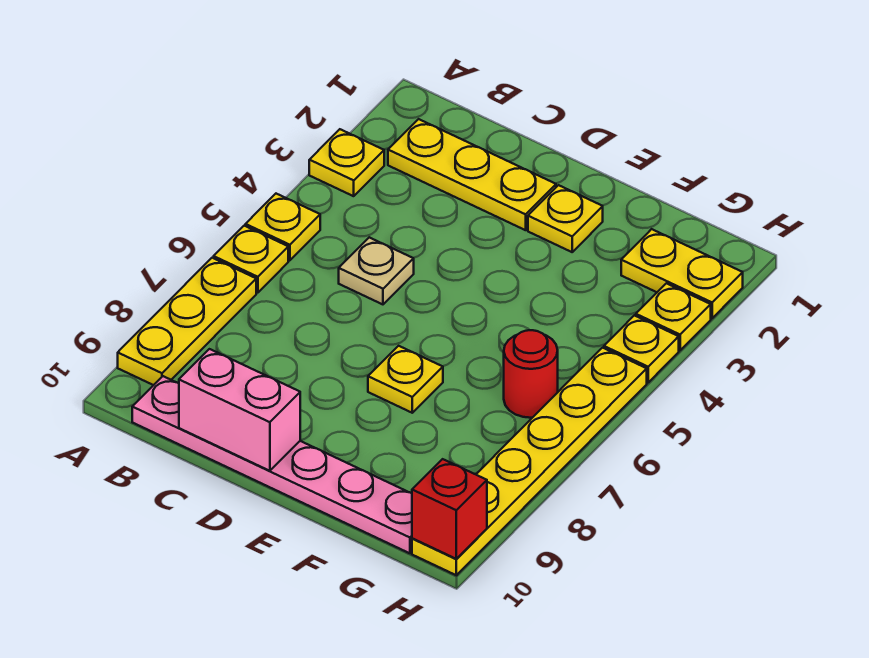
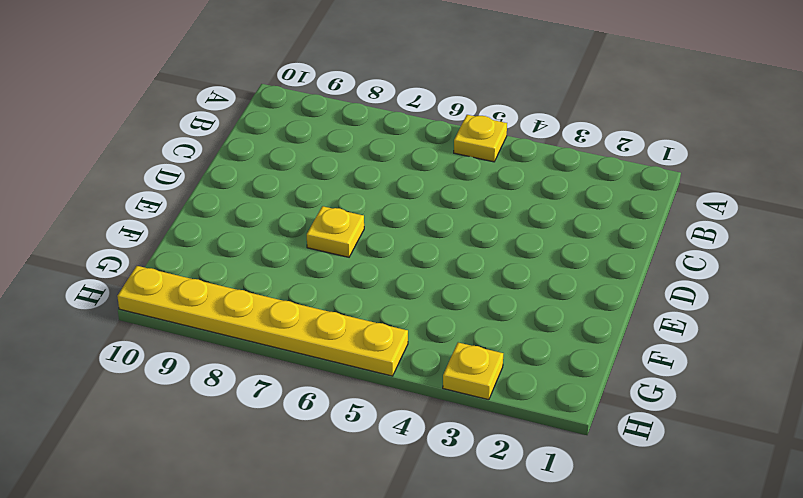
none -> yellow 1x1 plate [309,129,384,196]
none -> yellow 1x1 plate [214,226,288,293]
none -> yellow 1x3 plate [118,258,256,385]

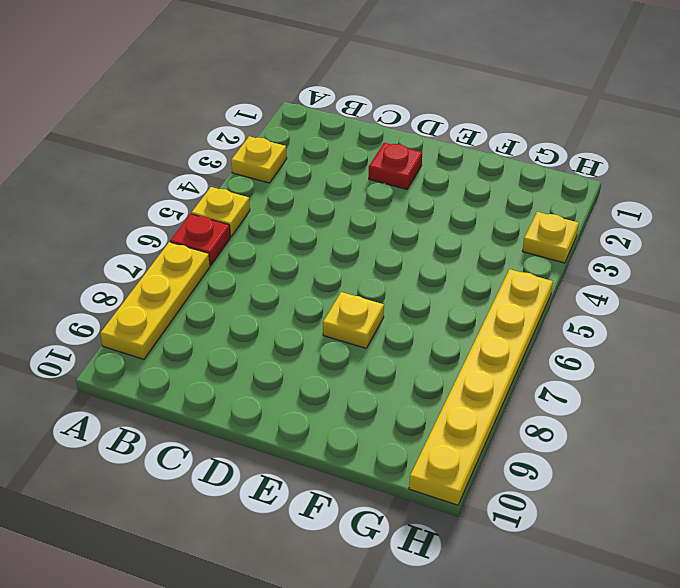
red 1x1 plate [170,214,230,265] -> yellow 1x1 plate [214,226,288,293]
red 1x1 plate [369,143,422,189] -> yellow 1x3 plate [388,119,556,230]
none -> pink 1x6 plate [132,376,412,553]
none -> tan 1x1 plate [339,237,414,304]
none -> yellow 1x1 plate [528,185,603,252]

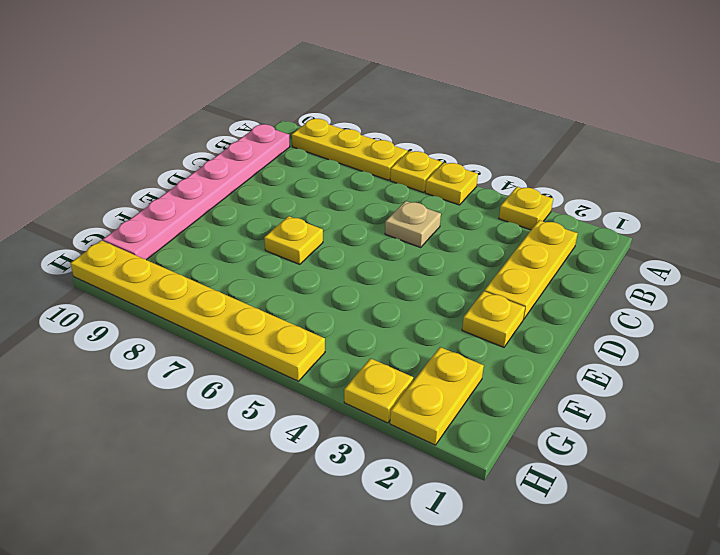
none -> red 1x1 round brick [504,330,558,418]
none -> yellow 1x1 plate [604,315,679,382]
none -> pink 1x2 brick [179,349,300,471]

